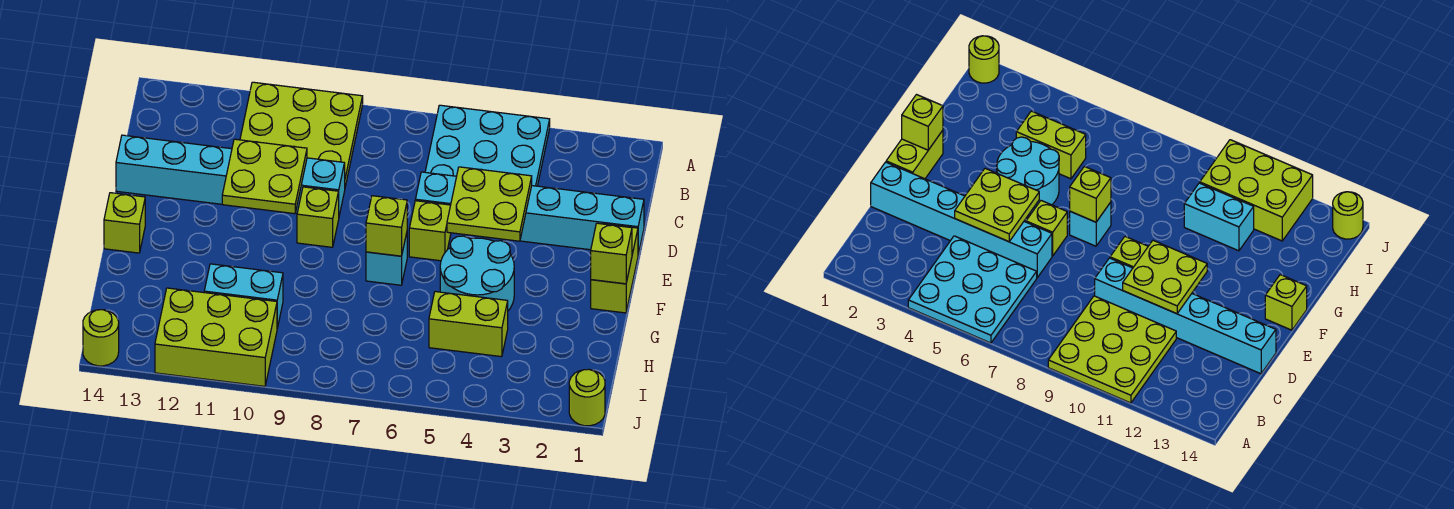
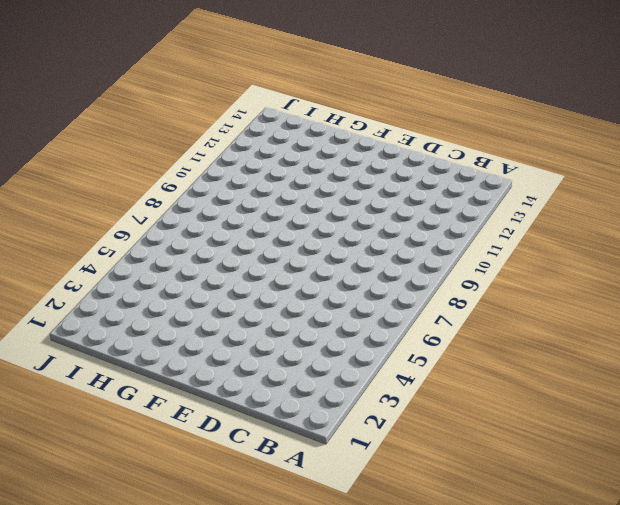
none -> cyan 3x3 plate [425,105,550,186]
none -> lime 3x3 plate [240,82,363,187]
none -> cyan 1x6 brick [415,172,644,254]

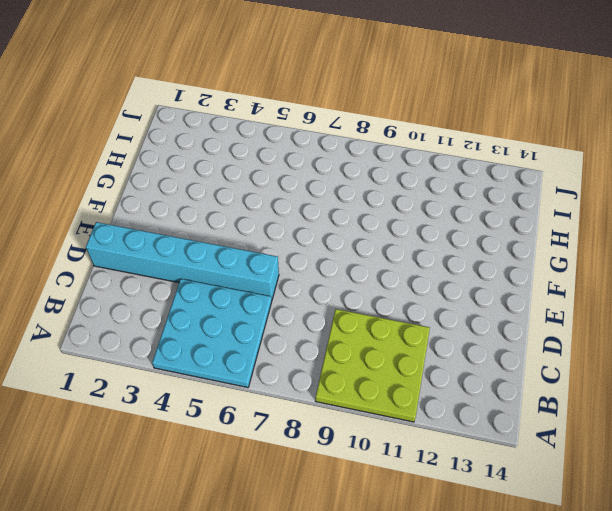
none -> cyan 1x6 brick [116,135,345,215]
none -> lime 1x2 brick [591,224,638,313]
none -> lime 1x1 brick [409,201,451,261]

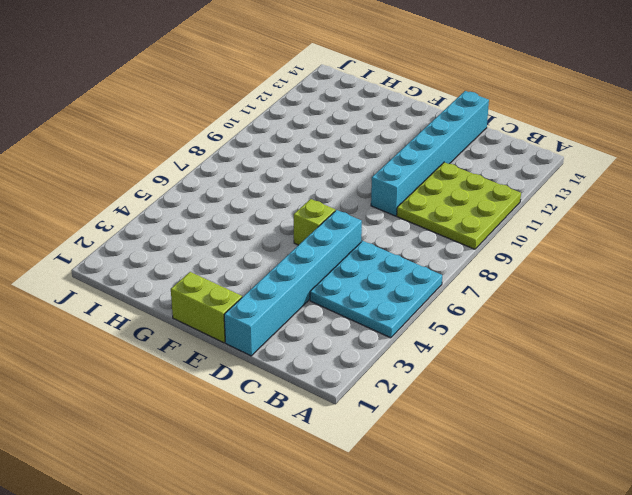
none -> lime 1x1 brick [297,187,339,247]
none -> cyan 2x2 round brick [440,236,514,311]
none -> cyan 1x1 brick [366,233,407,285]

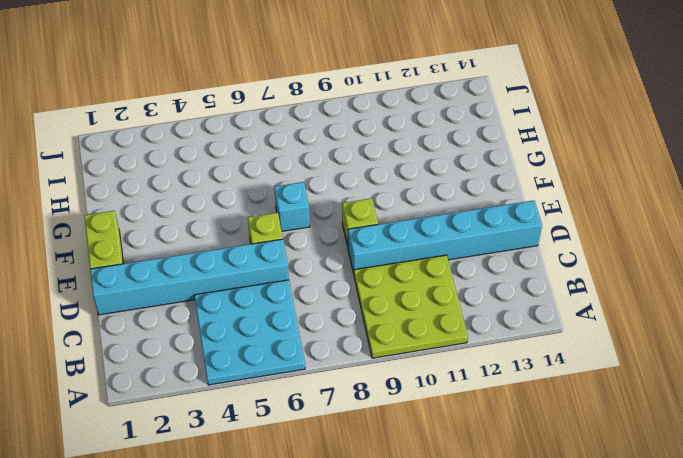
none -> cyan 2x2 round brick [440,236,514,311]
none -> lime 1x1 brick [104,193,145,253]
none -> lime 1x2 brick [429,292,508,357]

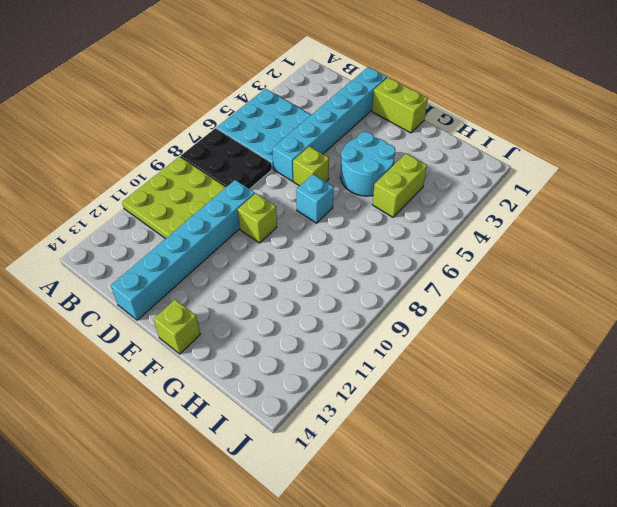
black 2x3 plate [180,128,272,189] -> none
none -> cyan 1x2 brick [204,264,283,328]
none -> lime 2x3 brick [155,288,277,386]
none -> lime 1x1 round brick [569,369,605,426]

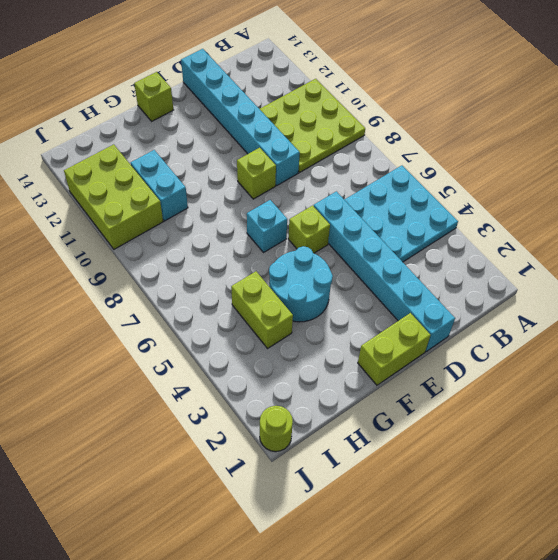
none -> lime 1x1 round brick [83,310,119,366]
none -> lime 2x2 plate [447,167,532,241]
none -> lime 2x2 plate [222,139,307,214]

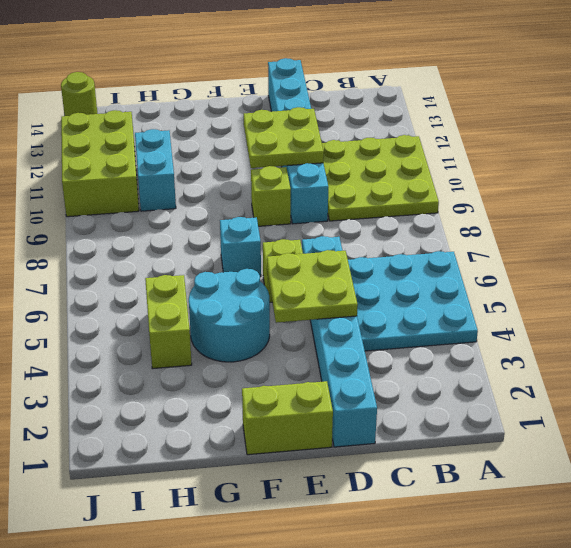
none -> lime 1x1 brick [104,193,145,253]
none -> lime 1x1 round brick [569,369,605,426]
none -> lime 1x1 brick [591,223,632,284]

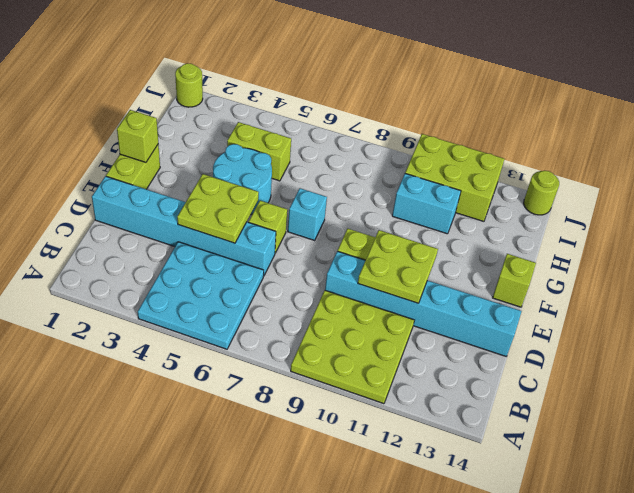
none -> lime 1x1 brick [366,196,407,256]

